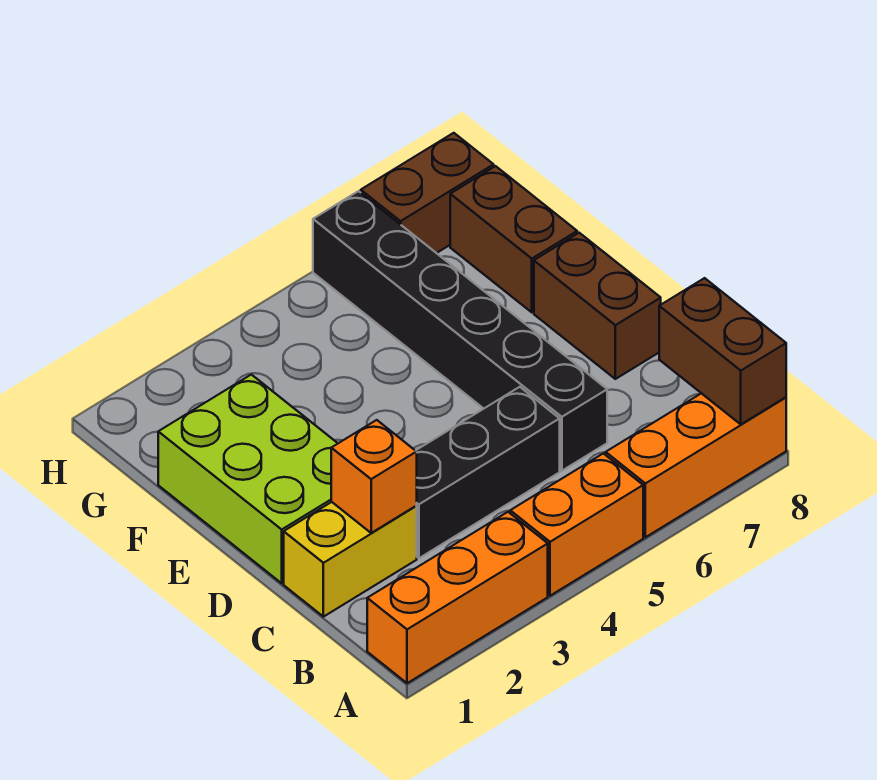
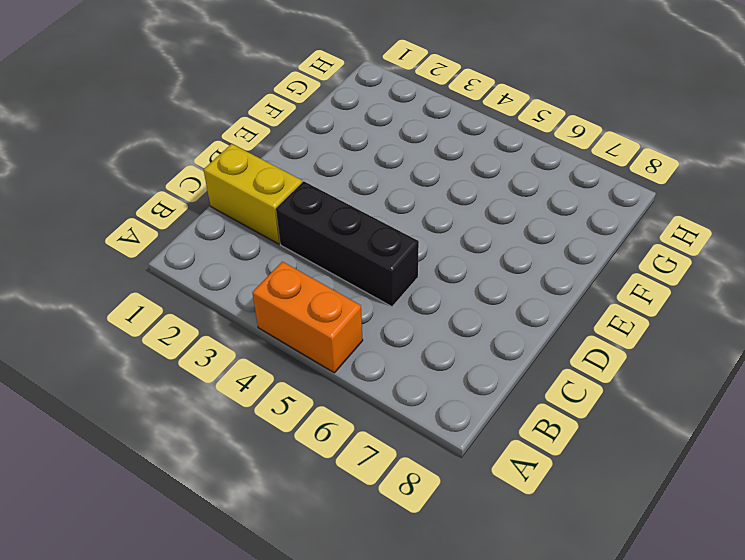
none -> orange 1x3 brick [367,512,548,683]
none -> orange 1x3 brick [606,393,786,537]
none -> black 1x6 brick [313,191,607,471]

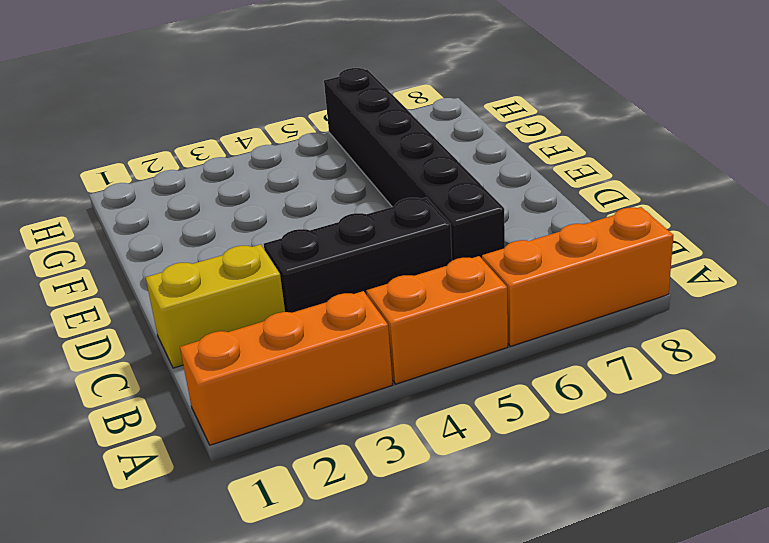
none -> lime 2x3 brick [158,375,338,583]
none -> brown 1x2 brick [534,233,661,379]
none -> brown 1x2 brick [450,166,577,312]

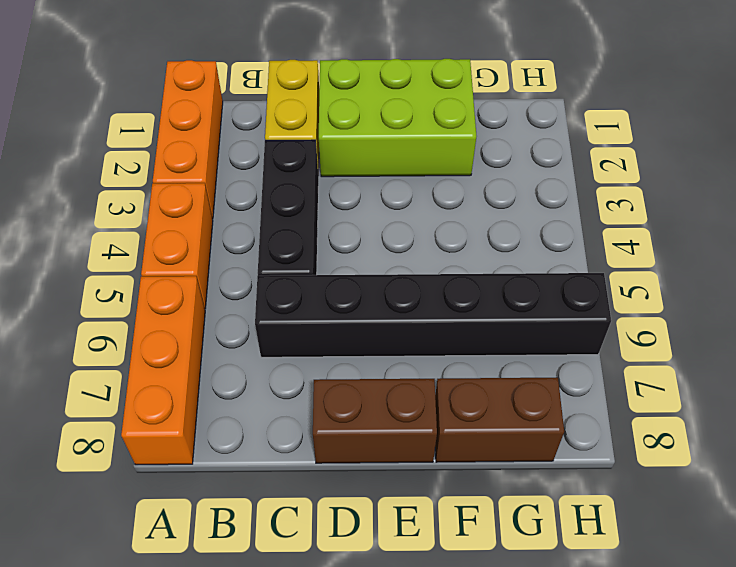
none -> brown 1x2 brick [361,133,494,253]
none -> brown 1x2 brick [659,278,786,424]
none -> orange 1x1 brick [331,420,417,533]

